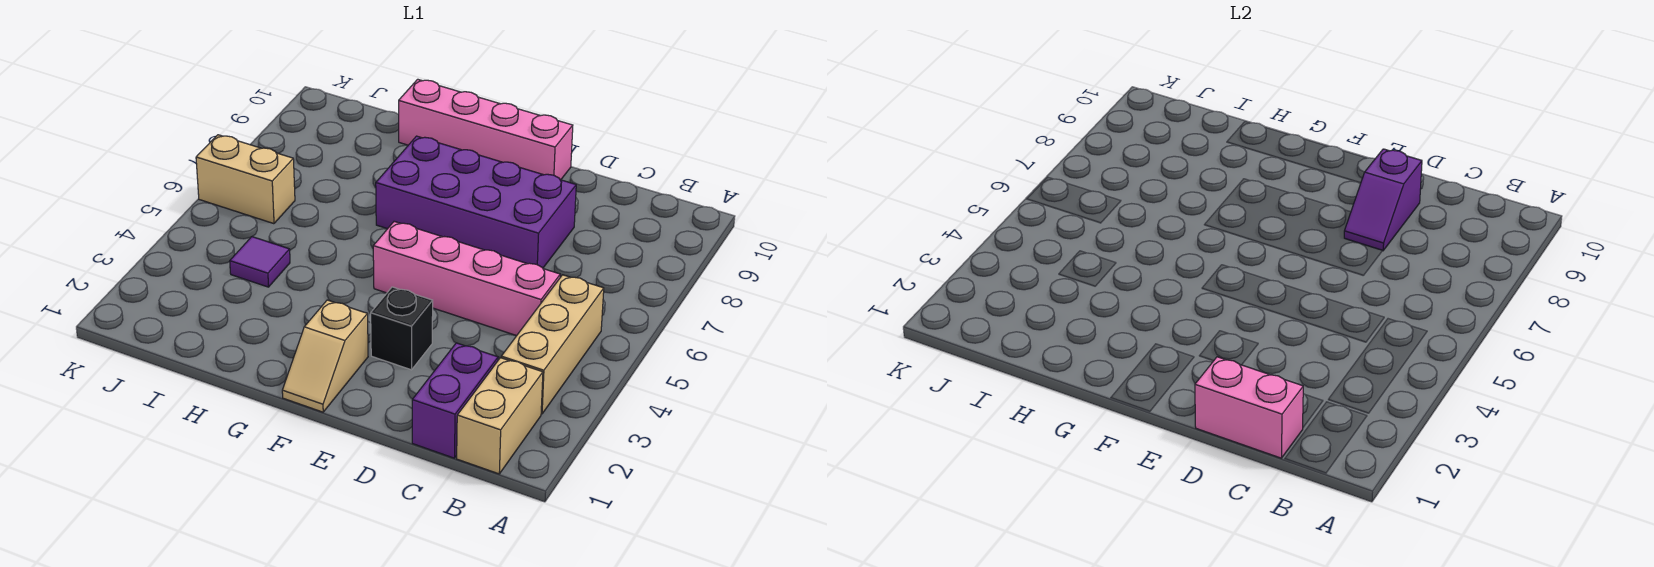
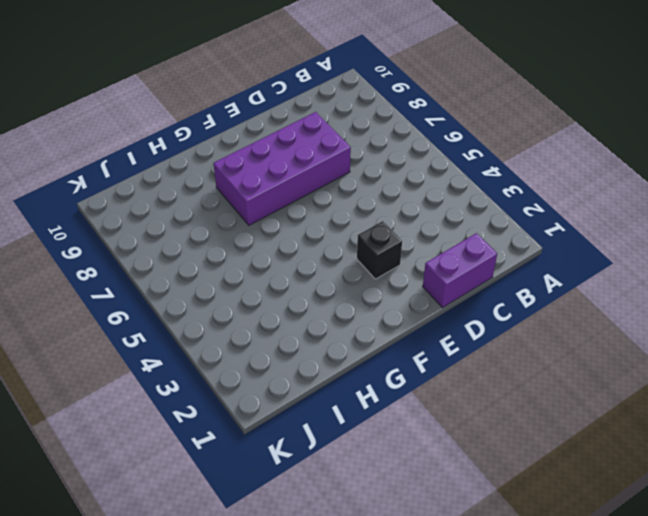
purple 1x2 brick [423,233,497,308] -> purple 1x2 brick turned to [412,343,498,458]
none -> tan 1x2 brick [457,358,543,474]
none -> tan 1x3 brick [501,275,604,414]
none -> pink 1x4 brick [373,221,560,336]

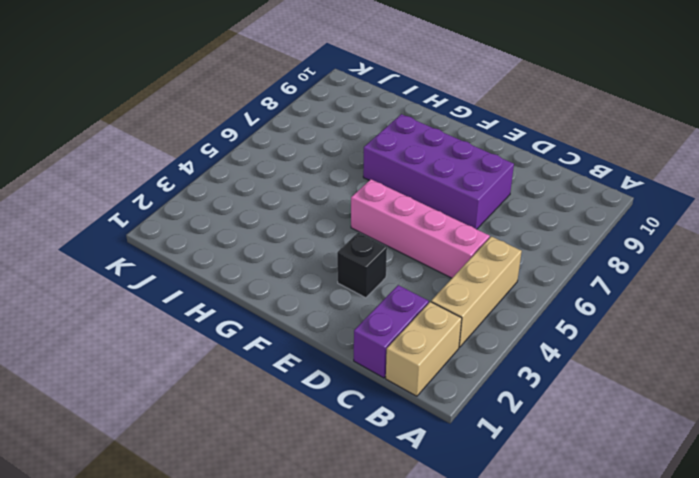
none -> pink 1x4 brick [399,79,573,180]
none -> tan 1x2 slope [282,300,368,412]
none -> purple 1x1 tile [230,237,290,287]

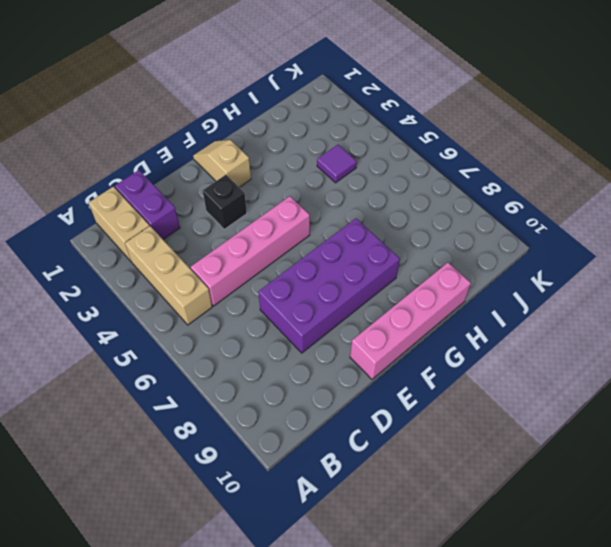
none -> tan 1x2 brick [196,135,295,224]
none -> pink 1x2 brick [1195,357,1303,458]
none -> purple 1x2 slope [1344,149,1422,251]

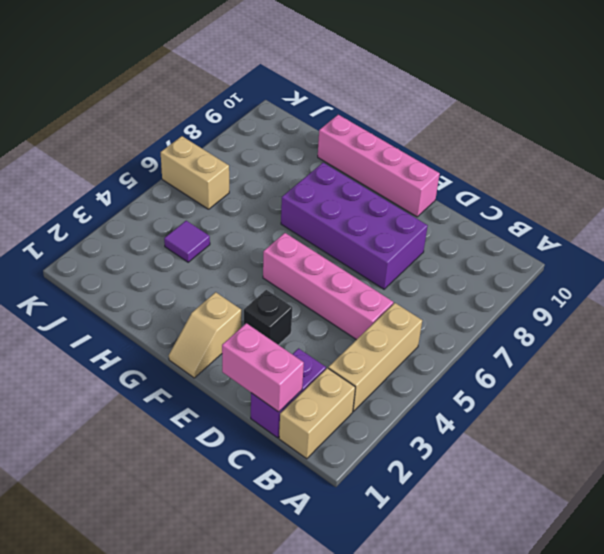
none -> purple 1x2 slope [1344,149,1422,251]

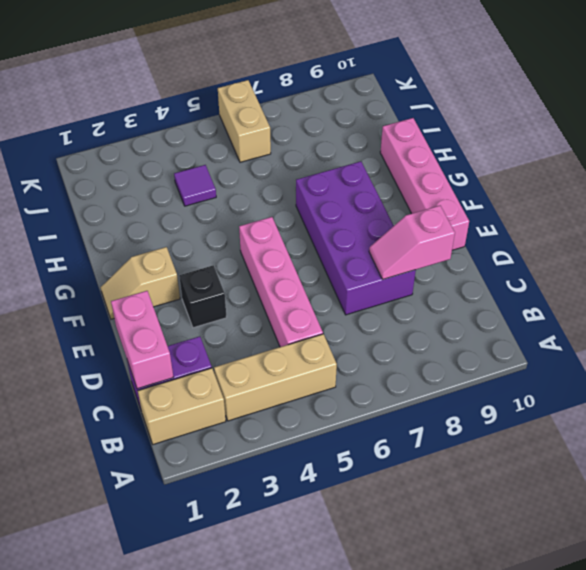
pink 1x2 slope [369,206,455,279] -> purple 1x2 slope [1344,149,1422,251]

